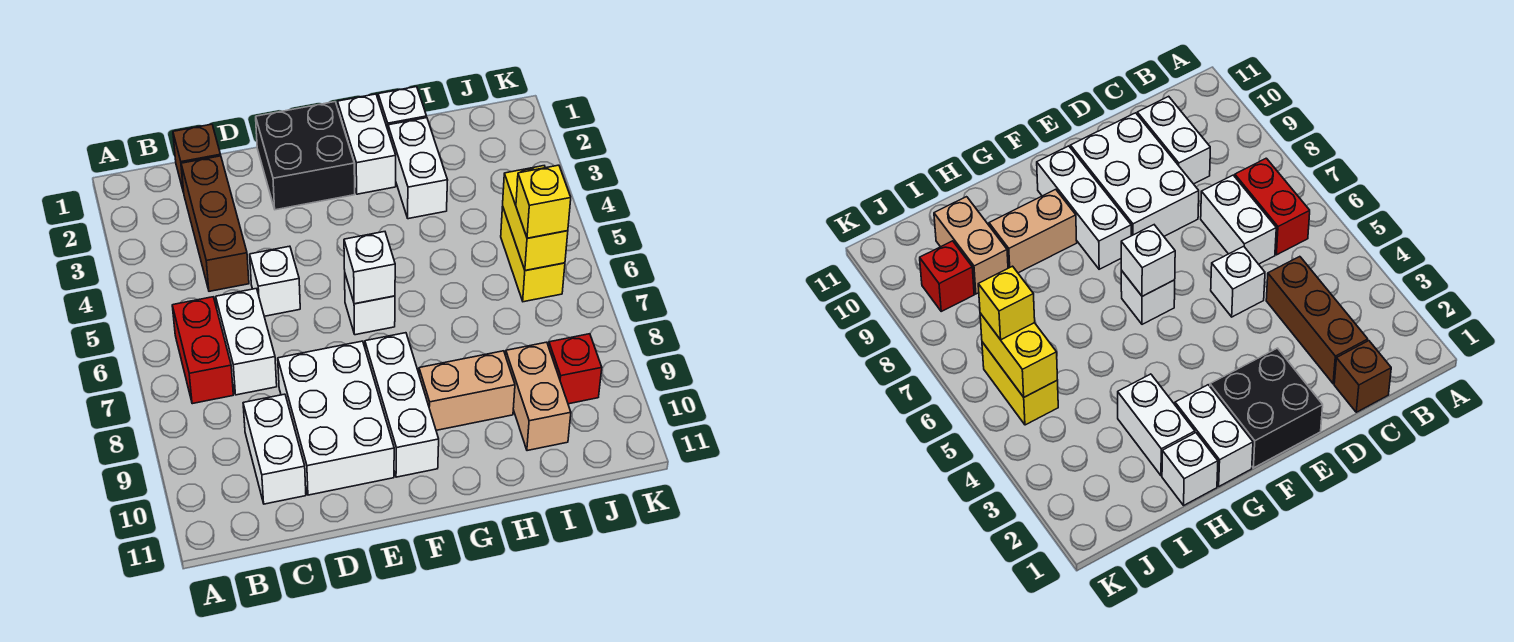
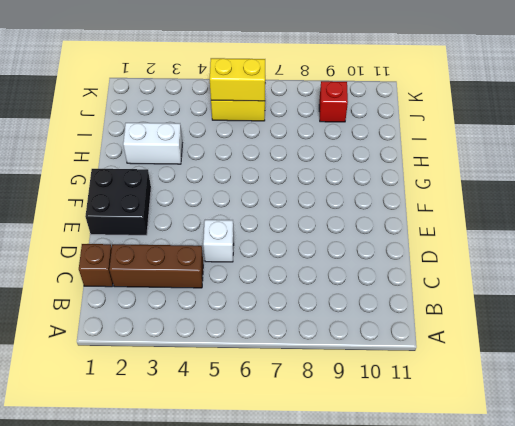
none -> red 1x2 brick [172,297,233,404]
none -> white 1x2 brick [216,289,277,395]
none -> white 1x2 brick [243,394,306,504]

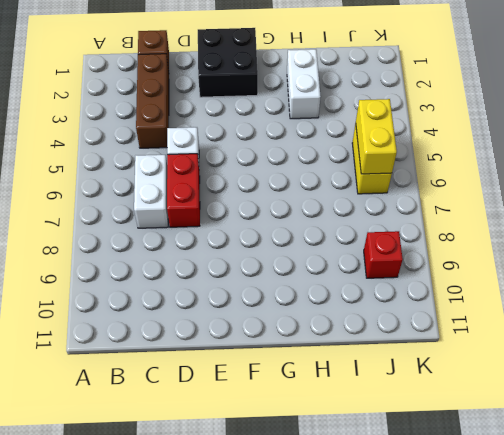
red 1x2 brick [167,154,200,227] -> red 1x2 brick moved to [172,297,233,404]
none -> white 1x2 brick [243,394,306,504]
none -> white 2x3 brick [278,341,394,495]
none -> white 1x1 brick [345,275,395,335]

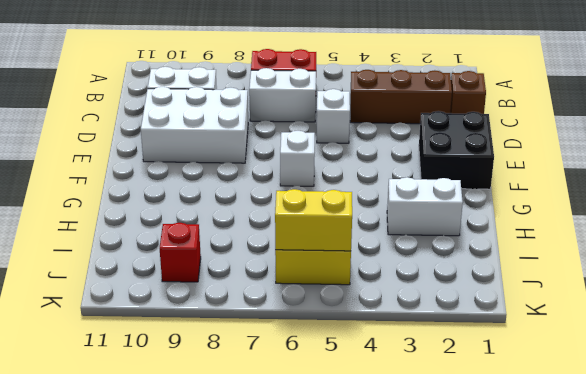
none -> white 1x3 brick [365,333,439,477]
none -> white 1x2 brick [338,94,396,194]
none -> tan 1x2 brick [419,351,515,430]

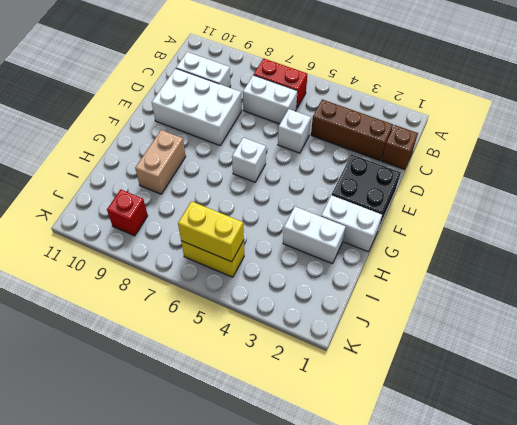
none -> white 1x3 brick [365,333,439,477]
none -> white 1x1 brick [378,87,427,129]
none -> tan 1x2 brick [506,342,571,451]

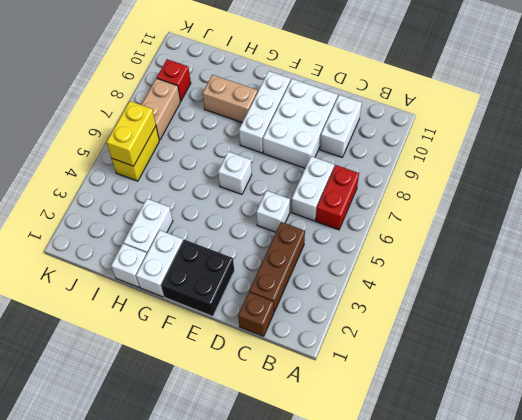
tan 1x2 brick [141,78,180,140] -> tan 1x2 brick moved to [506,342,571,451]
none -> white 1x1 brick [344,232,395,304]
none -> yellow 1x1 brick [516,165,571,238]

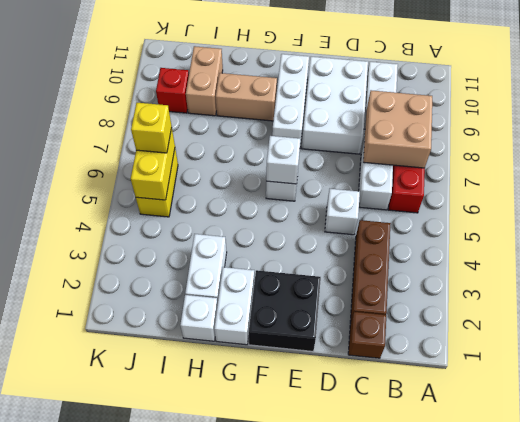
tan 2x2 brick [363,90,432,168] -> none

